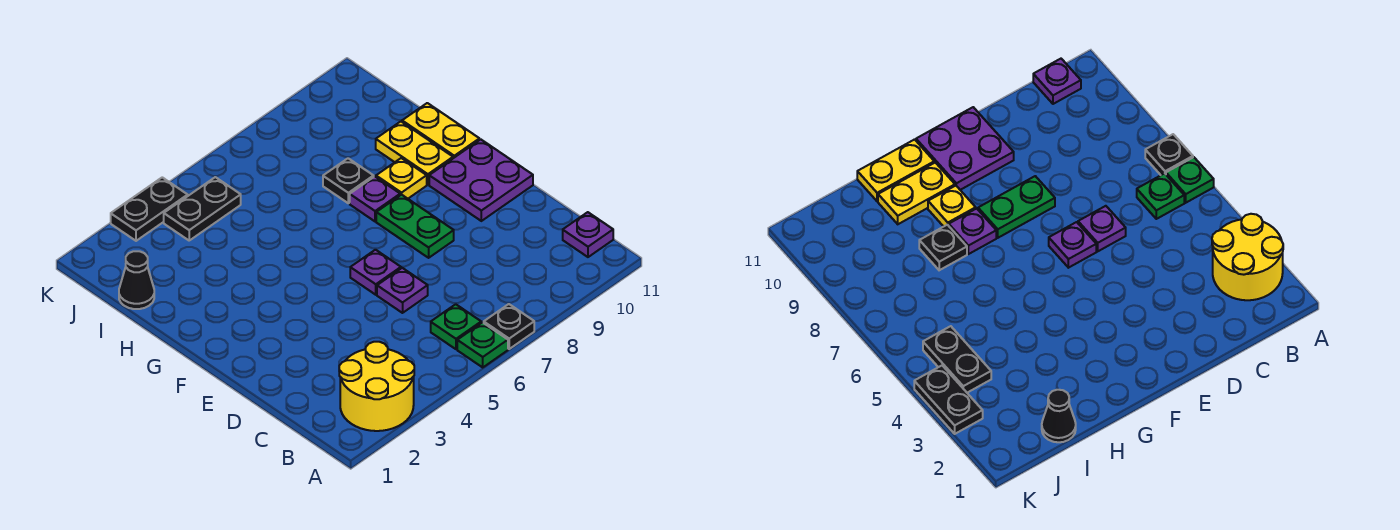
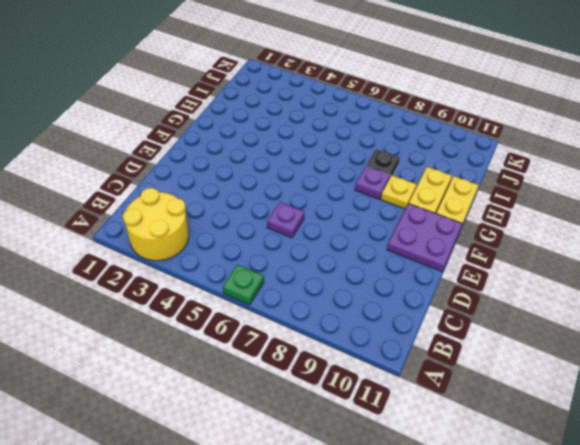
none -> black 1x1 plate [484,304,534,349]
none -> green 1x1 plate [431,304,481,349]
none -> purple 1x1 plate [563,212,613,257]

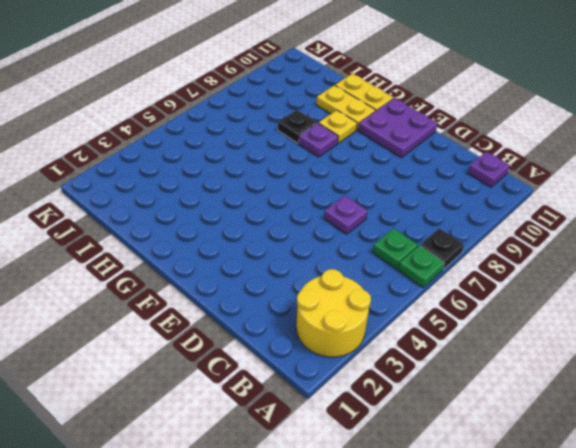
none -> purple 1x1 plate [350,250,401,295]
none -> green 1x2 plate [376,195,454,258]
none -> black 1x1 cone [119,251,154,309]

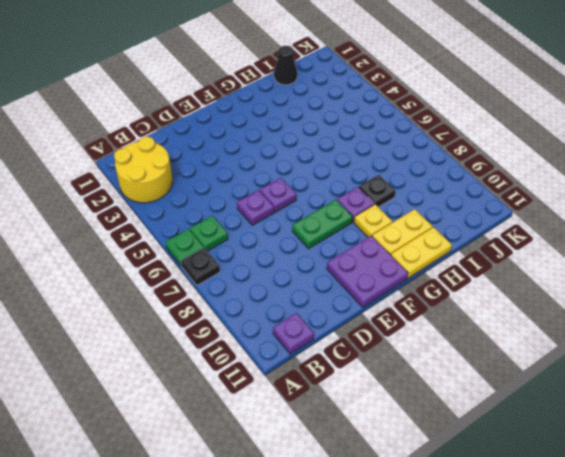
none -> black 1x2 plate [164,177,241,240]
none -> black 1x2 plate [111,177,188,241]

